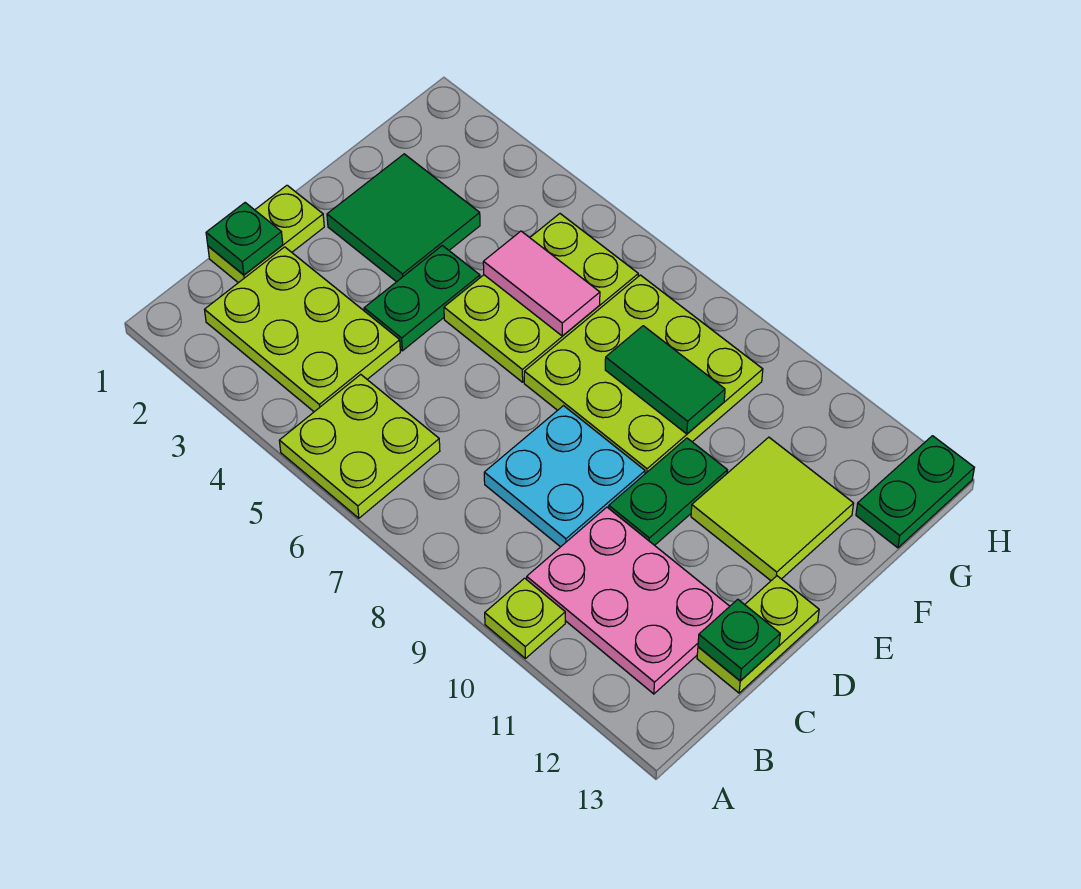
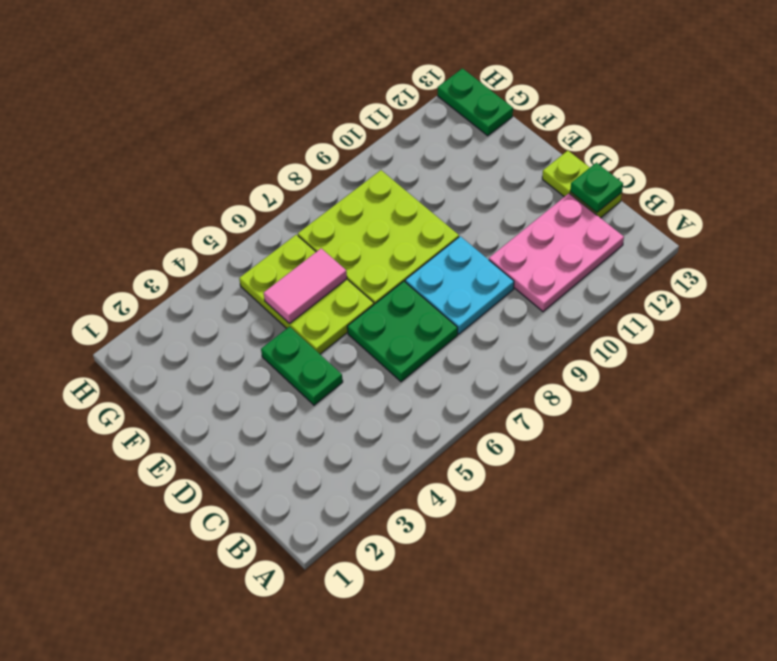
green 2x2 plate [347,281,458,382] -> none
none -> lime 2x2 plate [279,374,440,518]
none -> lime 1x1 plate [485,578,565,658]
none -> lime 2x3 plate [205,247,400,412]

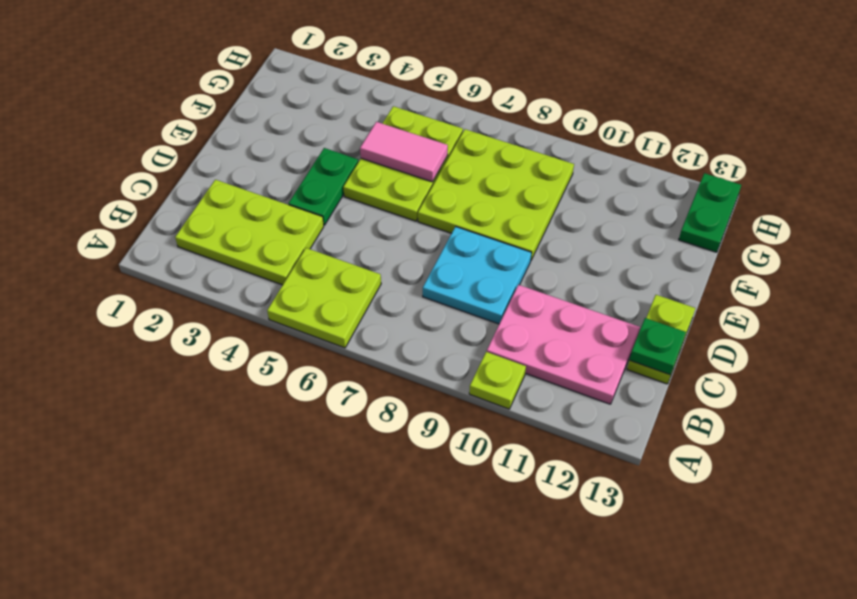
none -> lime 1x2 plate [208,185,324,283]
none -> green 1x2 plate [609,438,727,545]
none -> green 2x2 tile [327,154,480,282]

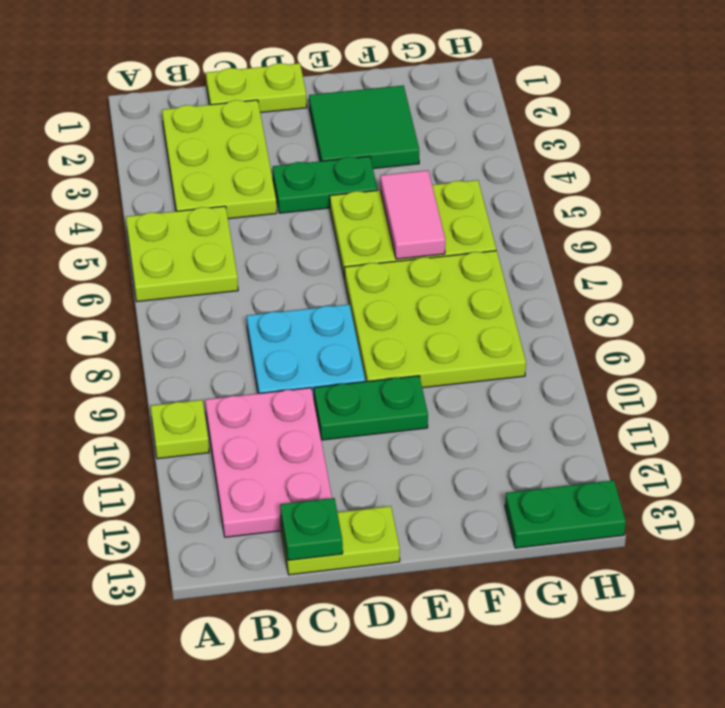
none -> lime 2x2 tile [691,437,854,581]
none -> green 1x1 plate [206,203,283,275]
none -> green 1x2 tile [605,326,725,434]

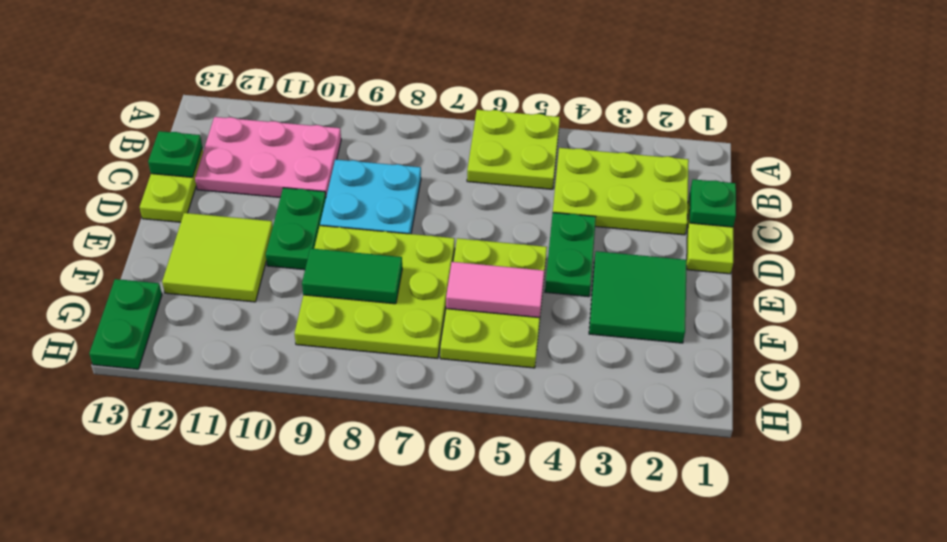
none -> lime 1x1 plate [485,578,565,658]

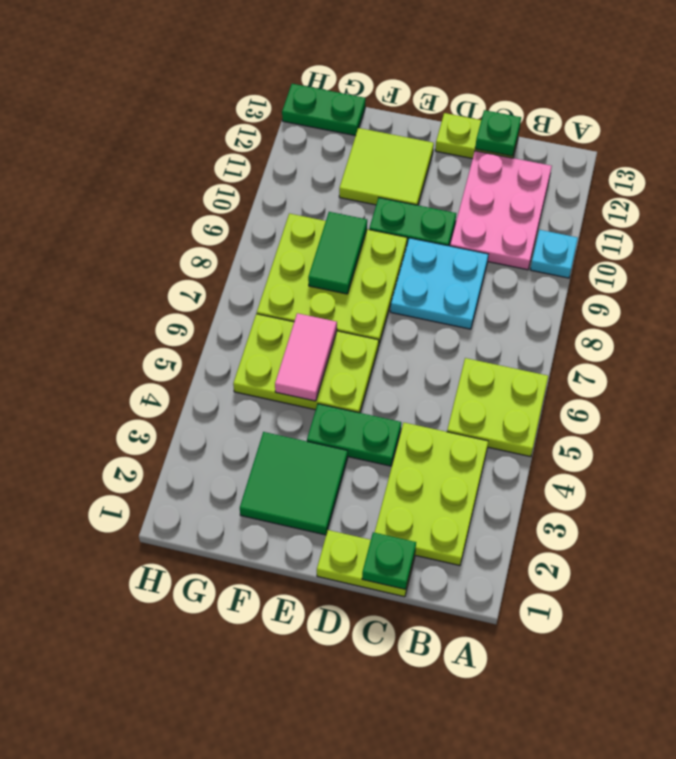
cyan 1x1 plate [530,230,578,278] -> lime 1x1 plate [485,578,565,658]

